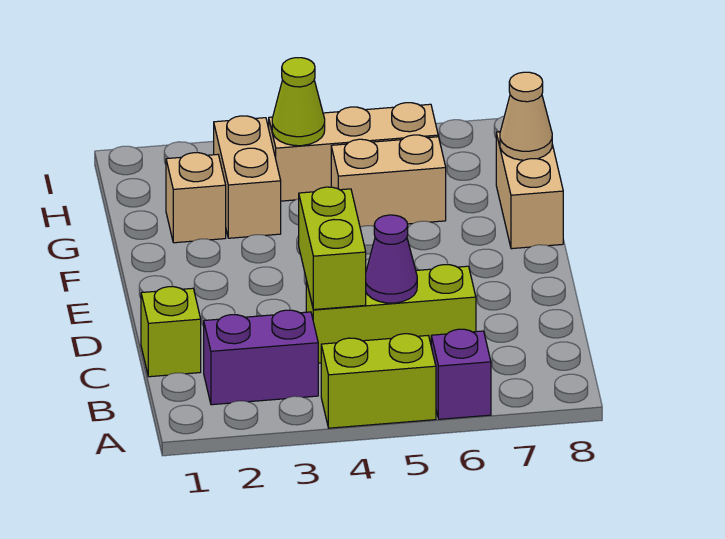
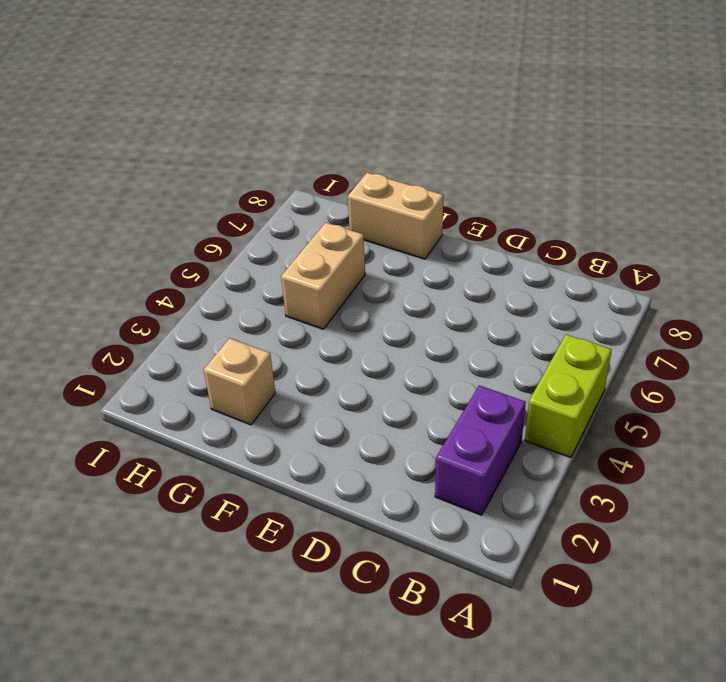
none -> purple 1x1 brick [431,329,491,419]
none -> lime 1x1 brick [141,286,201,377]
none -> lime 1x3 brick [306,264,476,363]

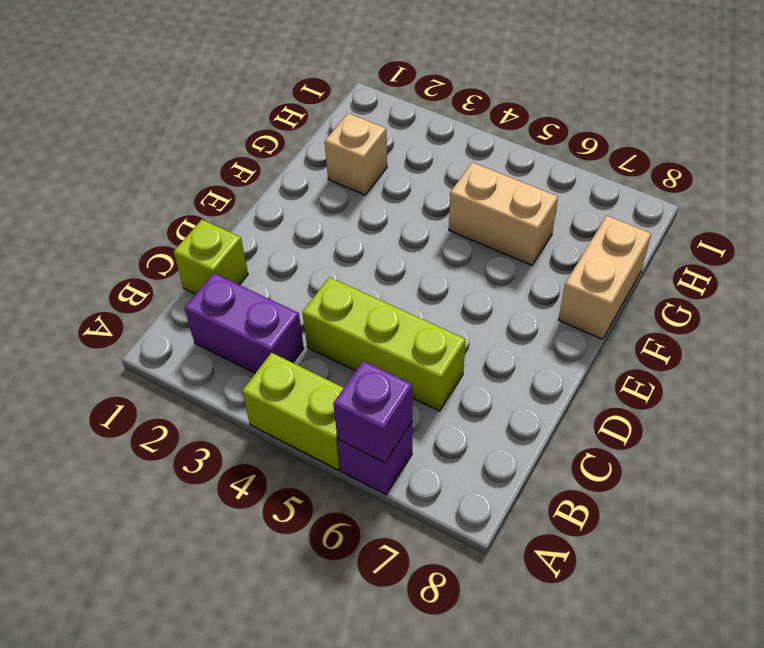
purple 1x1 brick [333,361,412,463] -> none
none -> tan 1x2 brick [214,116,281,238]
none -> tan 1x3 brick [269,103,438,201]
none -> lime 1x2 brick [299,187,366,310]

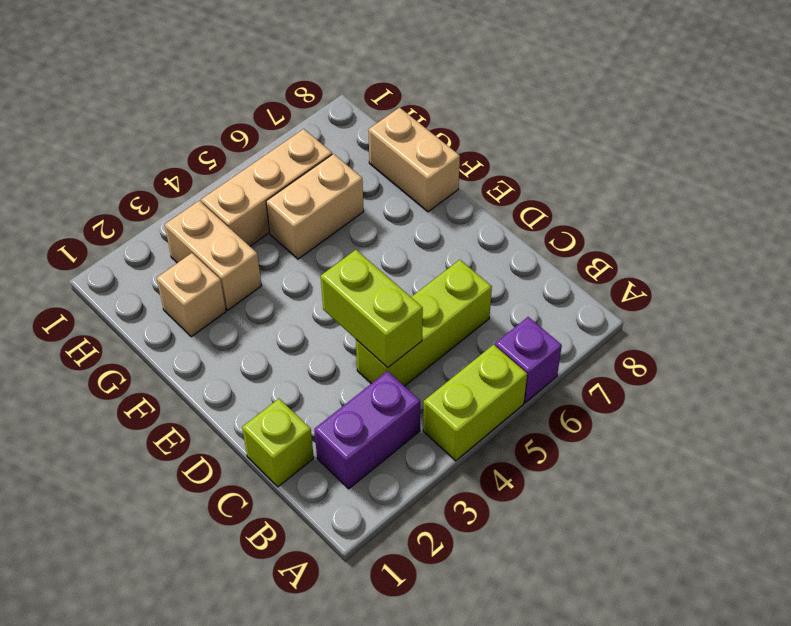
none -> purple 1x1 cone [366,215,417,303]
none -> tan 1x1 cone [500,72,552,160]
none -> lime 1x1 cone [272,58,325,146]

